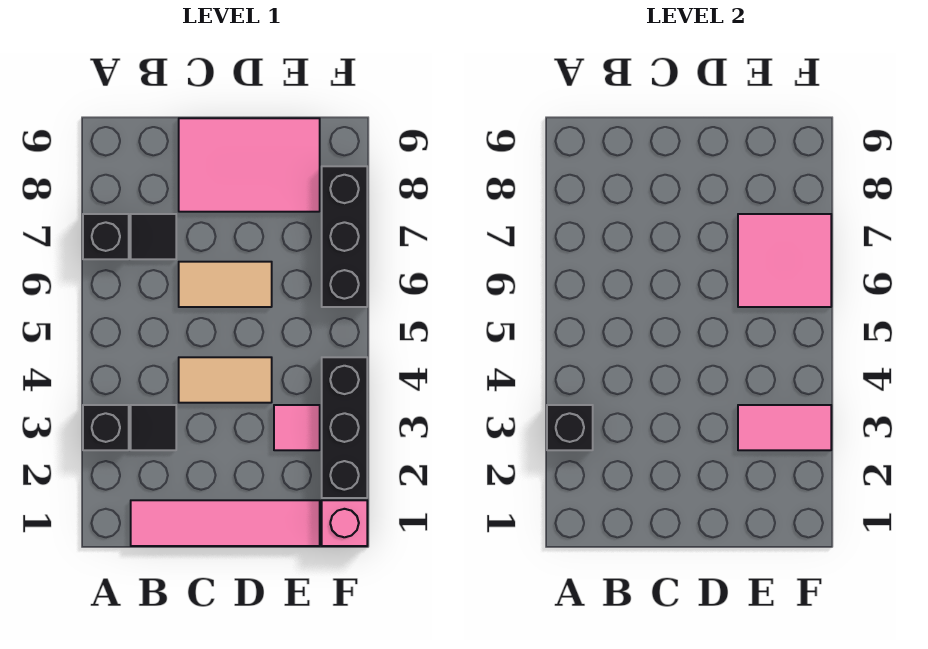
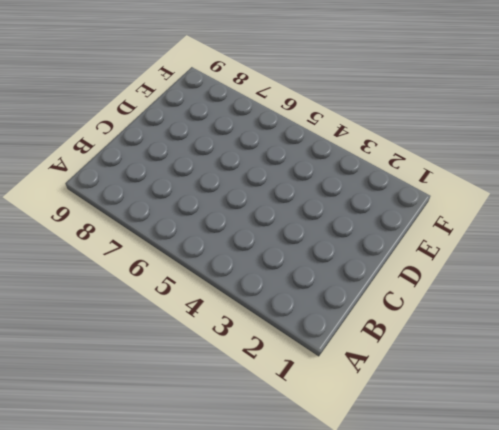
none -> black 1x1 brick [83,405,129,450]
none -> black 1x1 brick [83,214,129,259]
none -> pink 1x4 tile [131,500,320,546]

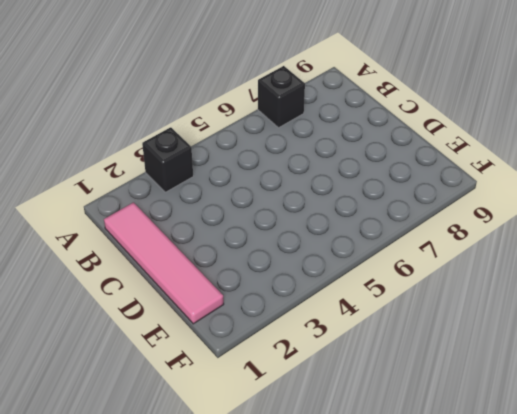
none -> black 1x1 tile [131,405,176,450]
none -> black 1x1 tile [131,214,176,259]
none -> tan 1x2 tile [179,357,272,403]

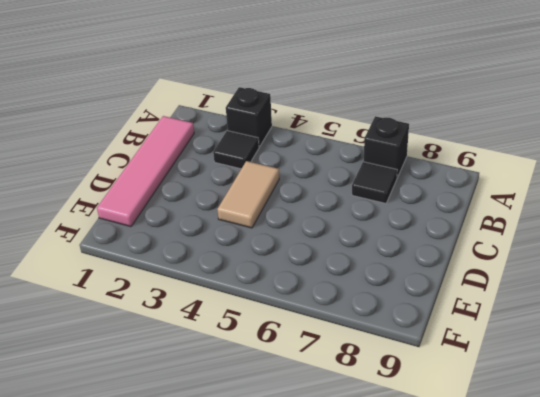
none -> tan 1x2 tile [179,262,272,307]
none -> pink 2x3 tile [179,118,320,212]
none -> pink 1x1 tile [274,405,320,450]

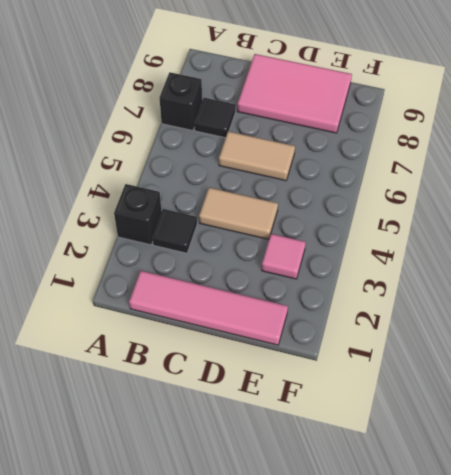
none -> pink 1x1 brick [322,500,367,546]
none -> black 1x3 brick [322,357,367,498]
none -> black 1x3 brick [322,166,367,307]

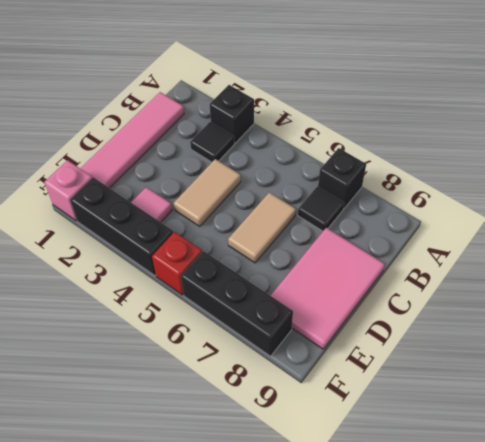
red 1x1 brick [152,232,202,295] -> none
none -> black 1x1 brick [547,405,593,450]
none -> pink 1x2 tile [738,405,831,450]
none -> pink 2x2 tile [738,214,831,307]

